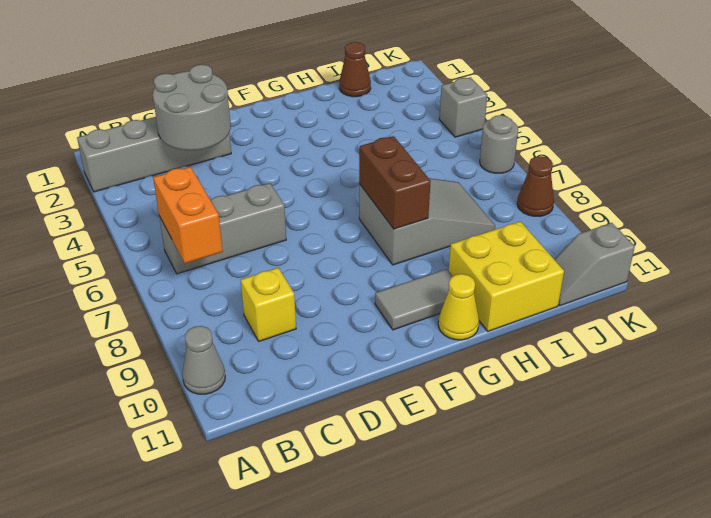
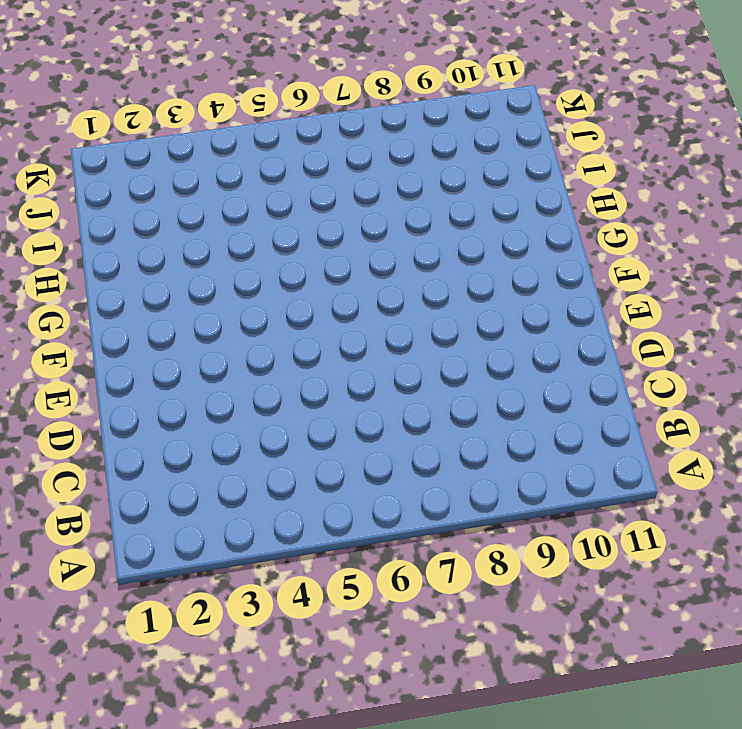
none -> grey 1x4 brick [77,117,231,192]
none -> grey 1x1 cone [182,326,225,394]
none -> grey 1x3 brick [159,183,286,274]

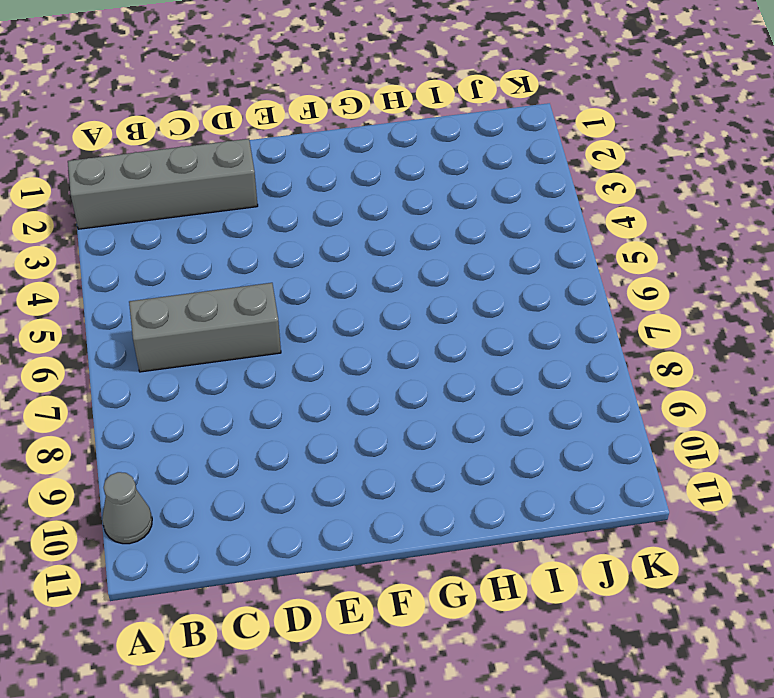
none -> yellow 1x1 brick [241,268,296,341]
none -> grey 1x2 tile [375,269,453,330]
none -> grey 2x3 slope [359,178,495,265]

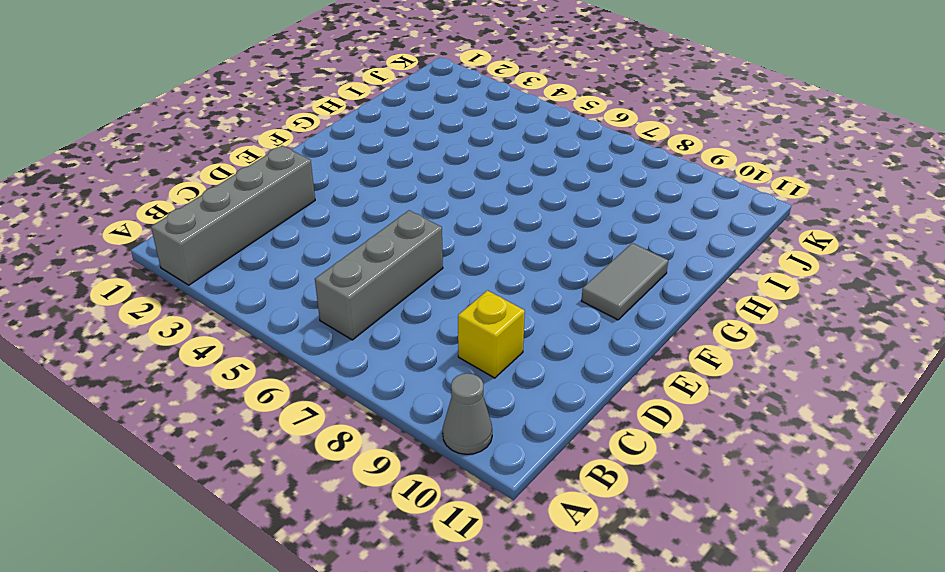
none -> grey 2x3 slope [359,178,495,265]
none -> yellow 1x1 cone [438,274,479,340]
none -> yellow 2x2 brick [449,221,564,331]

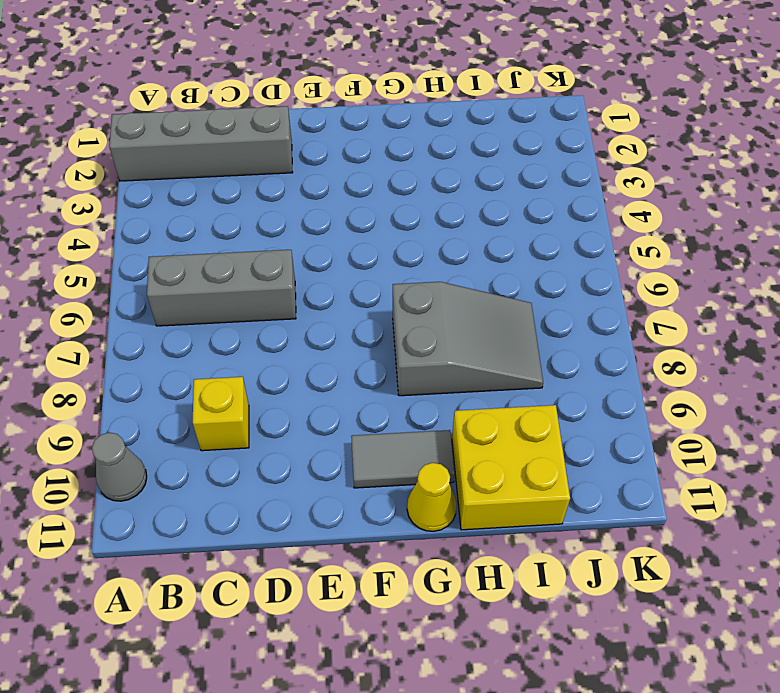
none -> brown 1x1 cone [339,42,371,97]
none -> grey 1x2 slope [554,223,635,306]
none -> grey 1x1 brick [439,77,487,137]

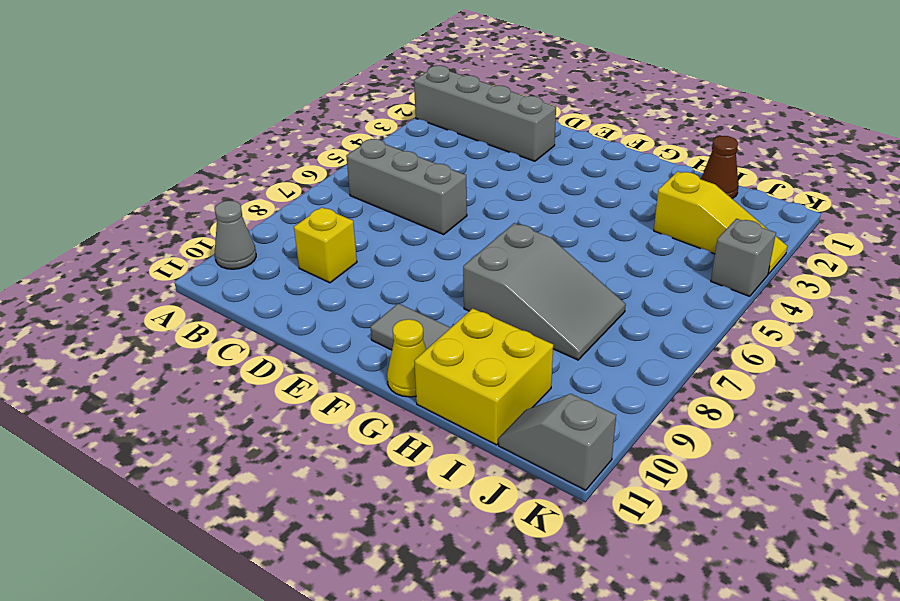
yellow 1x3 slope [654,171,787,274] -> none
none -> grey 1x1 round brick [480,115,518,173]
none -> brown 1x1 cone [517,156,554,216]
none -> orange 1x2 brick [153,167,223,263]

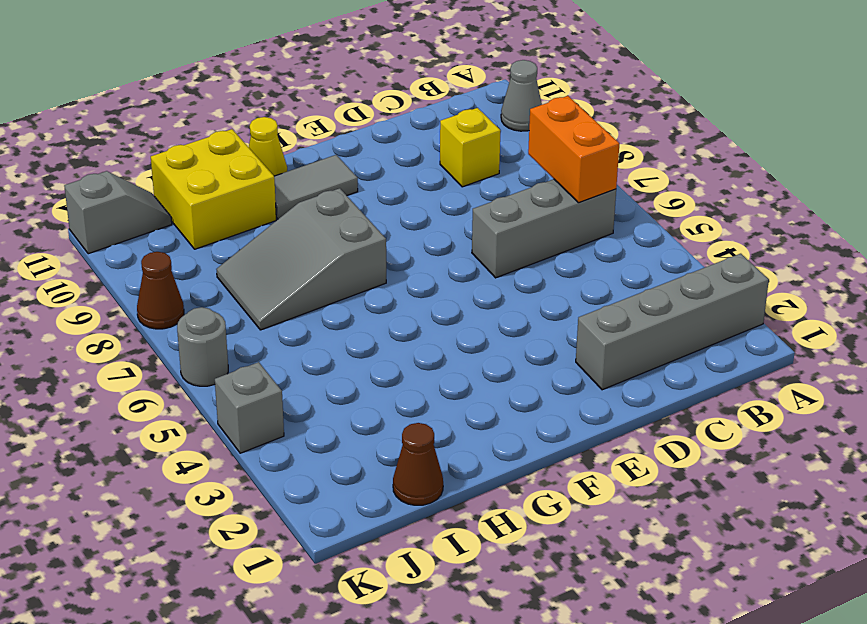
none -> grey 2x2 round brick [153,65,231,150]
none -> brown 1x2 brick [359,136,431,229]

